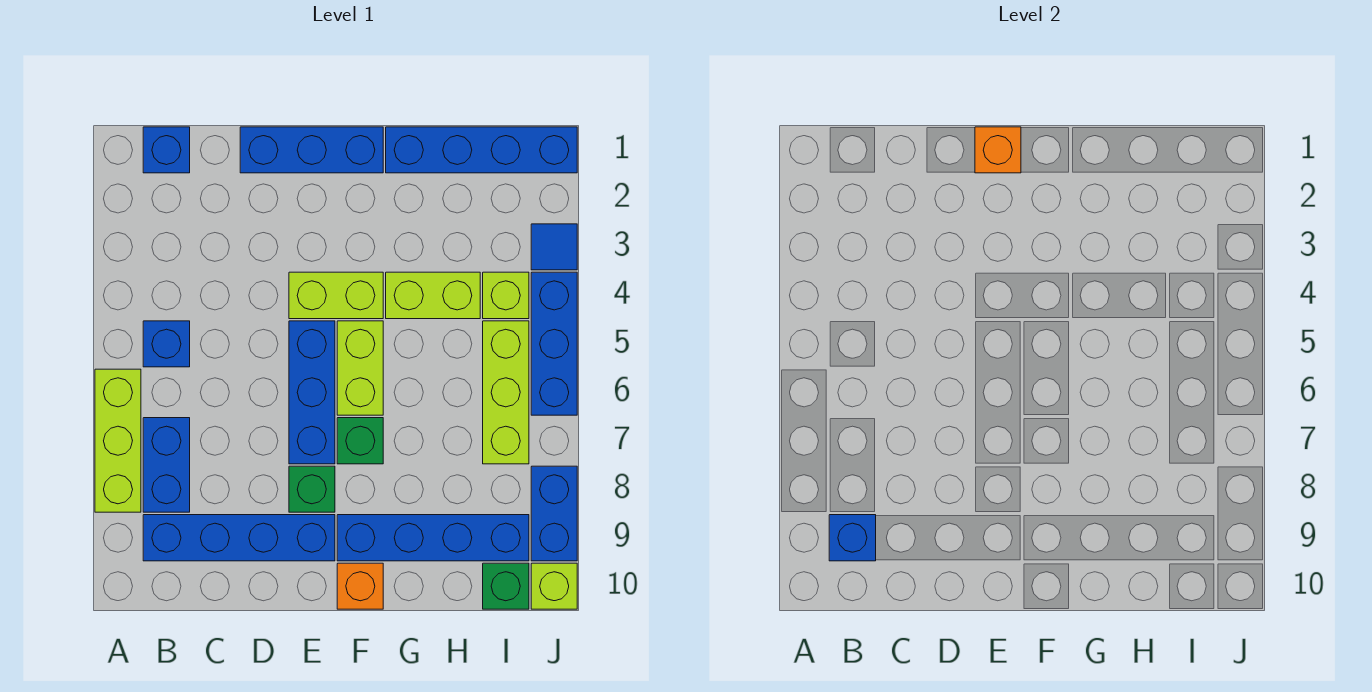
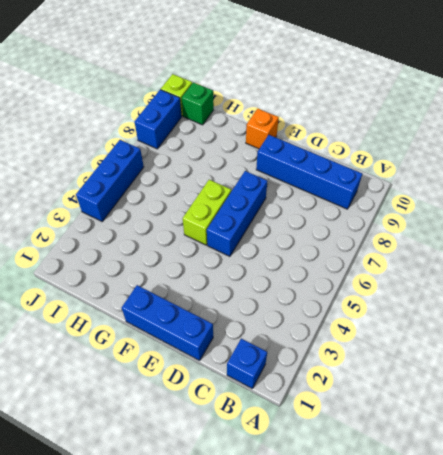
none -> lime 1x3 brick [95,369,141,512]
none -> blue 1x1 brick [143,321,190,367]
none -> blue 1x2 brick [143,418,190,512]

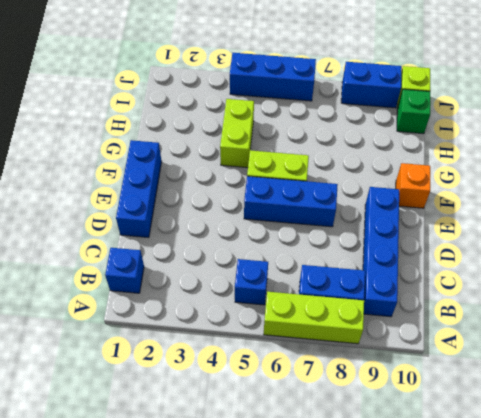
none -> lime 1x2 brick [289,272,383,319]
none -> green 1x1 brick [289,466,335,512]
none -> green 1x1 brick [337,418,383,464]

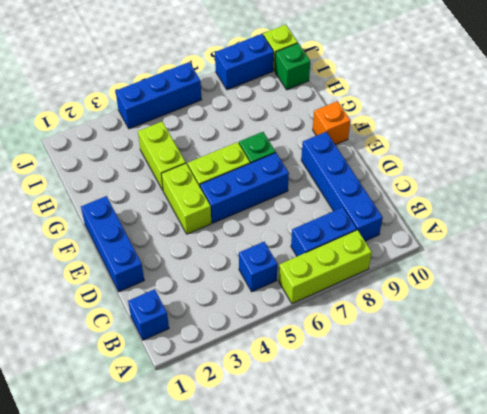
none -> green 1x1 brick [289,466,335,512]
none -> blue 1x4 brick [337,515,529,561]
none -> blue 1x4 brick [386,127,577,173]

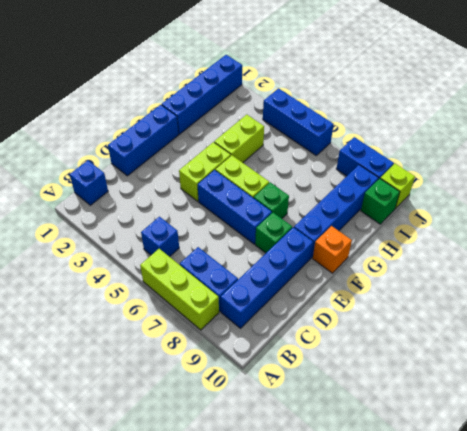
none -> lime 1x1 brick [483,272,529,319]
none -> lime 1x3 brick [483,321,529,464]
none -> blue 1x1 tile [531,224,577,270]

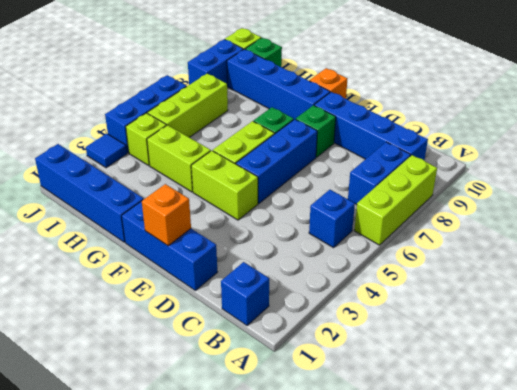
none -> blue 1x1 brick [829,515,876,561]

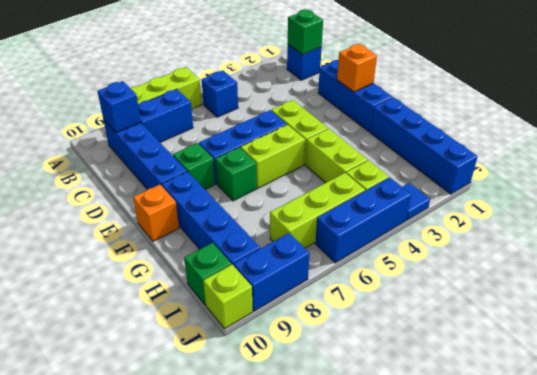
green 1x1 brick [288,9,323,55] -> none

